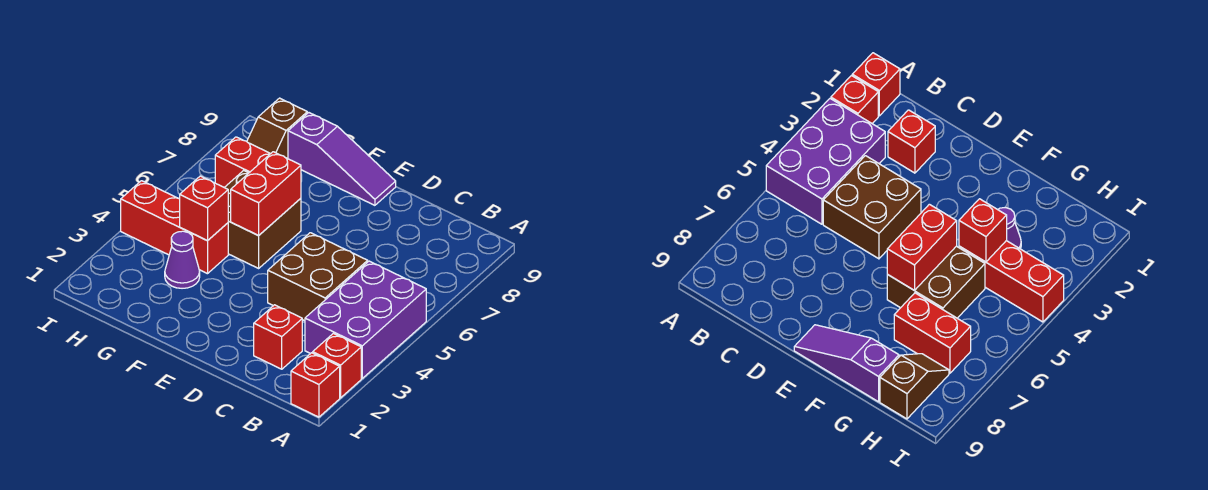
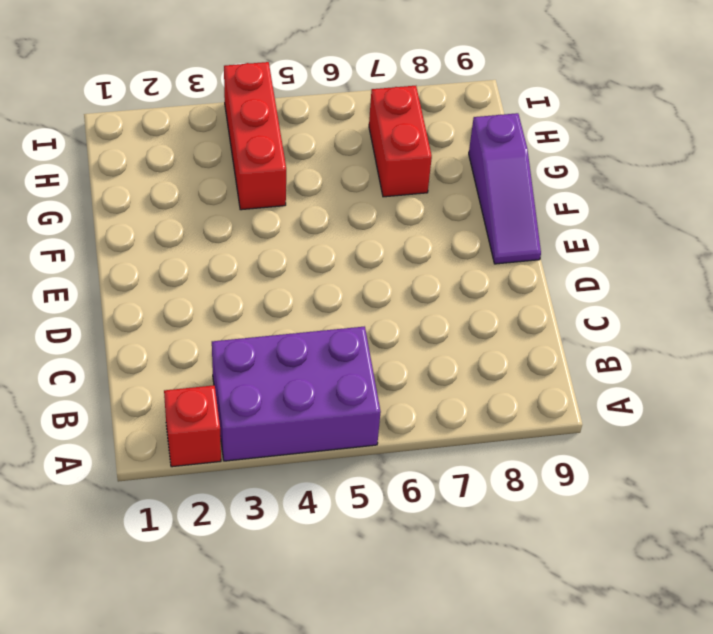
none -> red 1x1 brick [291,353,340,417]
none -> red 1x1 brick [254,305,302,369]
none -> brown 2x2 brick [268,233,368,321]

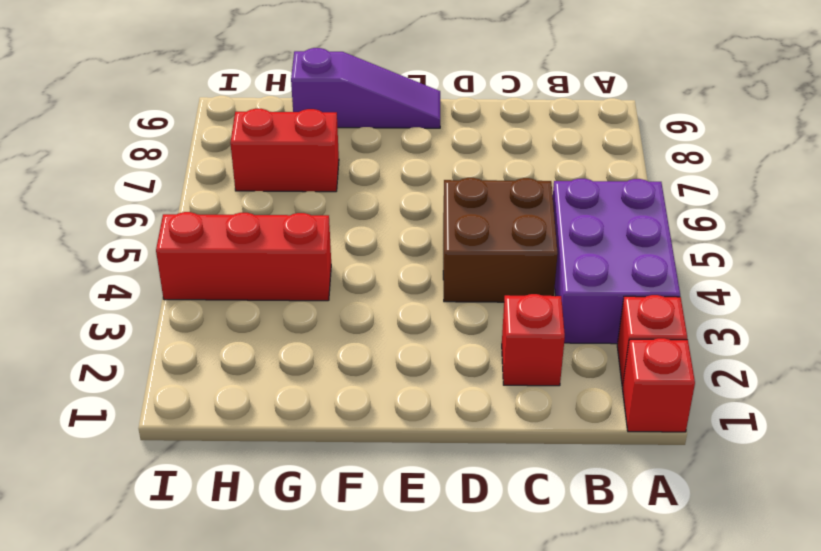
none -> brown 2x2 brick [224,170,301,268]
none -> purple 1x1 cone [165,231,200,288]
none -> brown 1x2 slope [247,98,307,159]

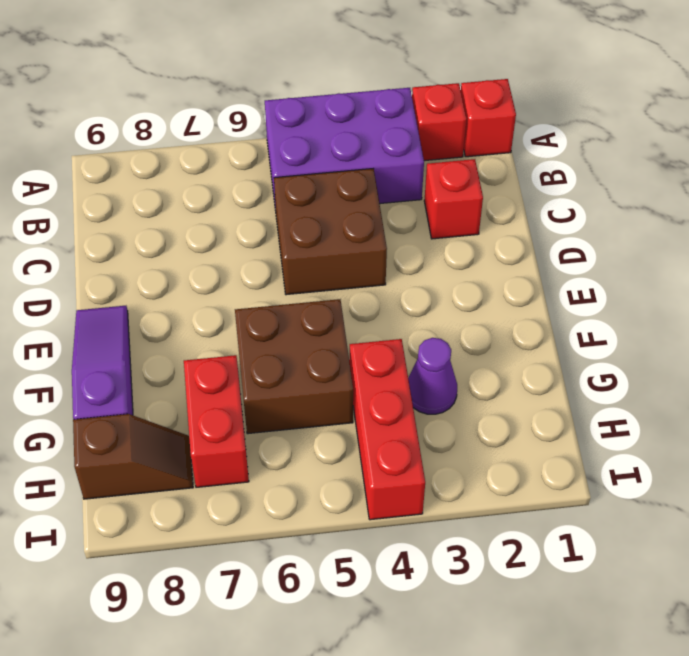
none -> red 1x2 brick [231,152,301,236]
none -> red 1x1 brick [180,176,228,241]

